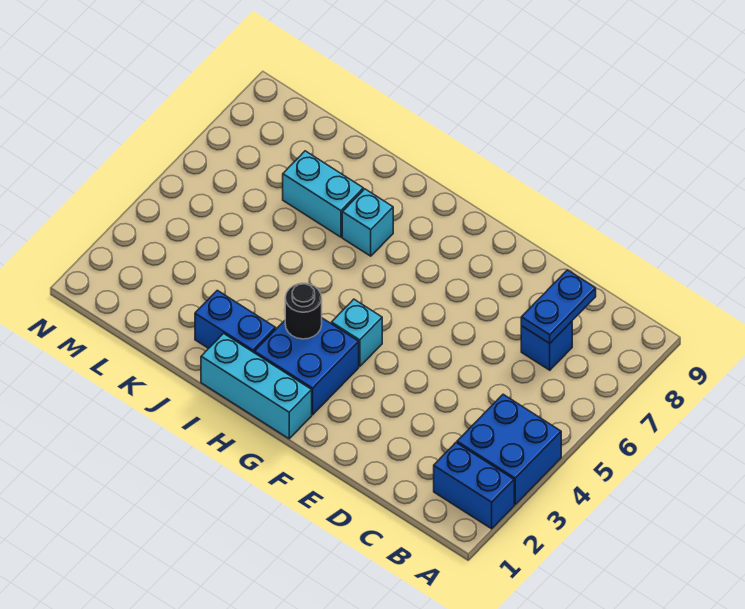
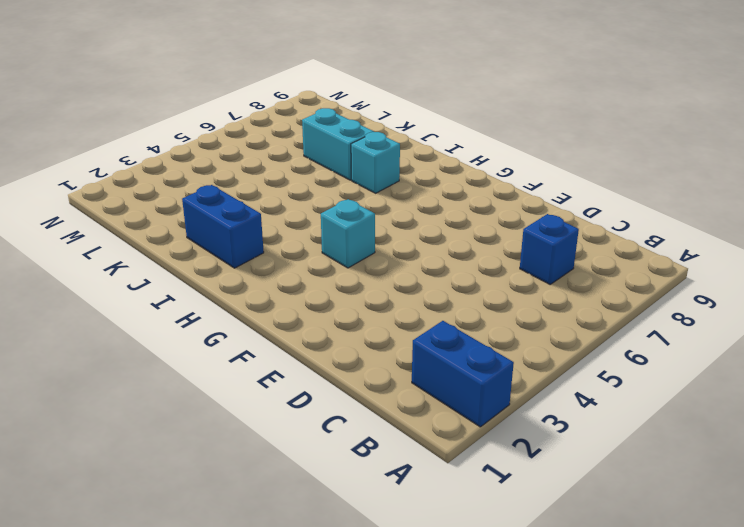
none -> blue 2x2 brick [457,394,561,505]
none -> cyan 1x3 brick [201,334,312,439]

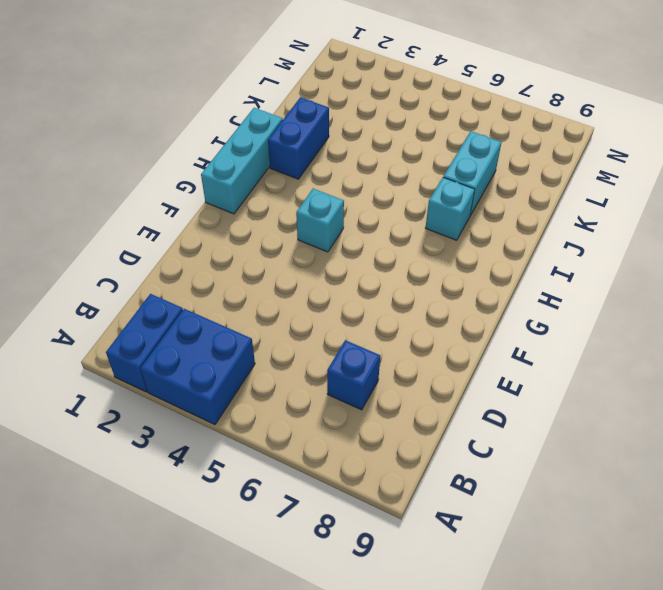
none -> blue 2x2 brick [255,318,359,415]
none -> blue 1x2 plate [521,270,596,343]

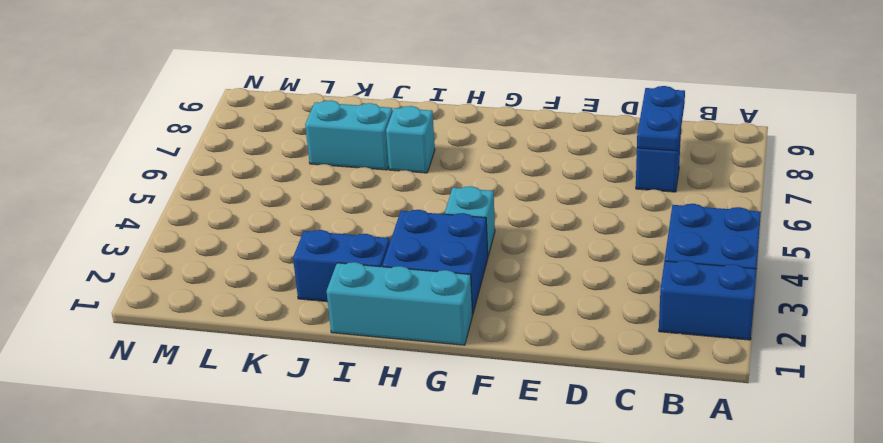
none -> black 1x1 round brick [285,283,322,339]

